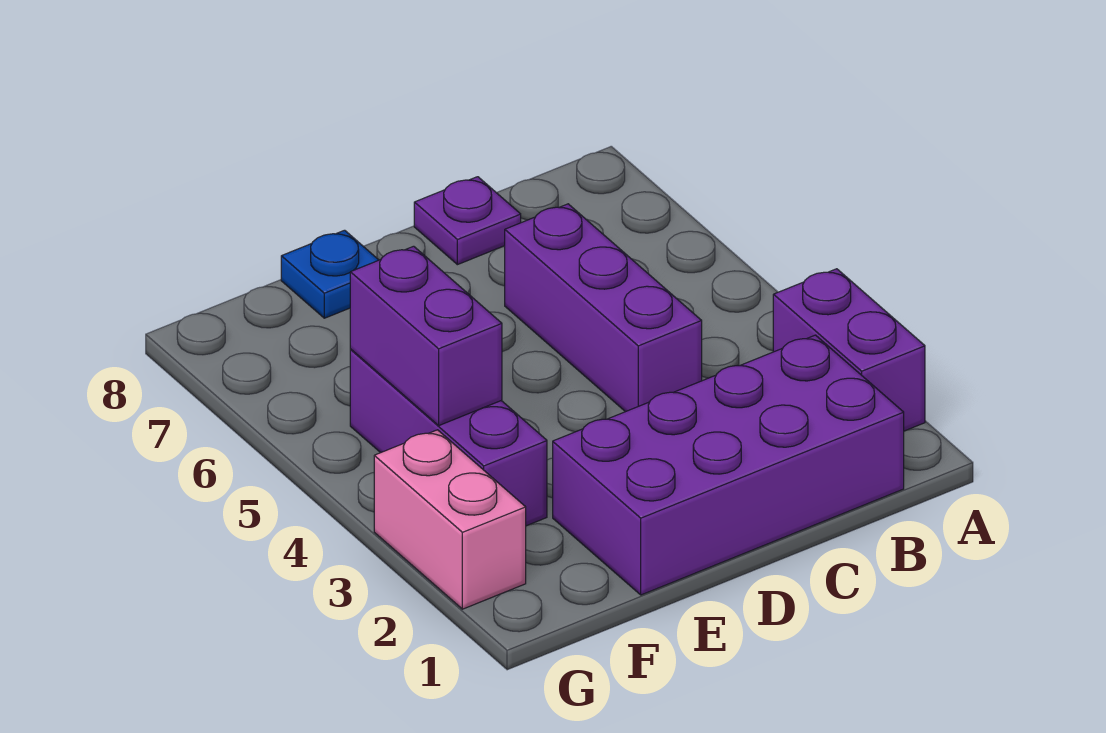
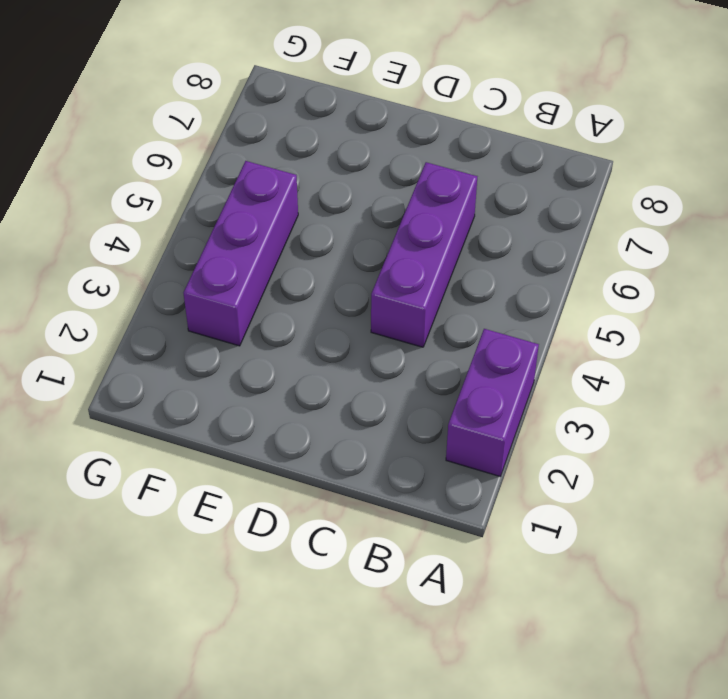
none -> purple 2x4 brick [553,335,904,595]
none -> purple 1x1 plate [414,177,521,265]

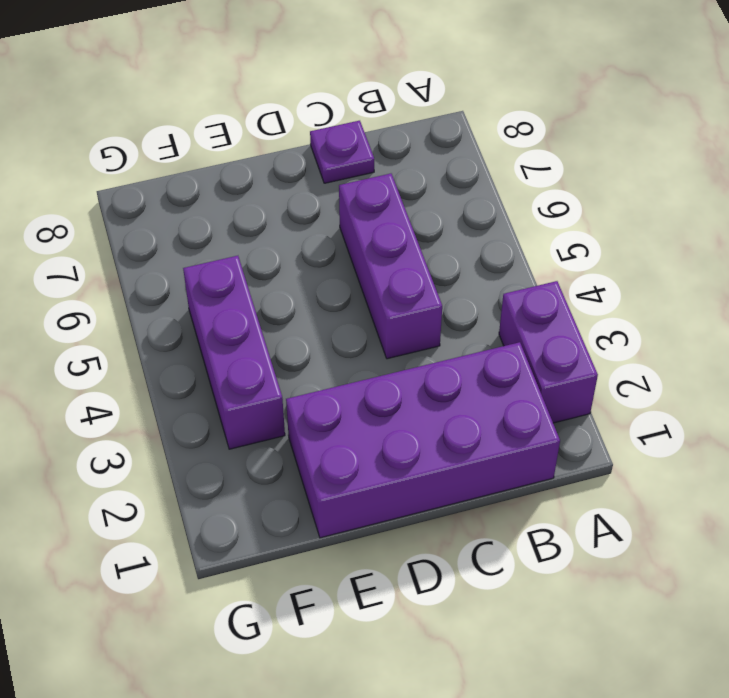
none -> blue 1x1 plate [281,230,378,318]
none -> pink 1x2 brick [374,430,526,609]

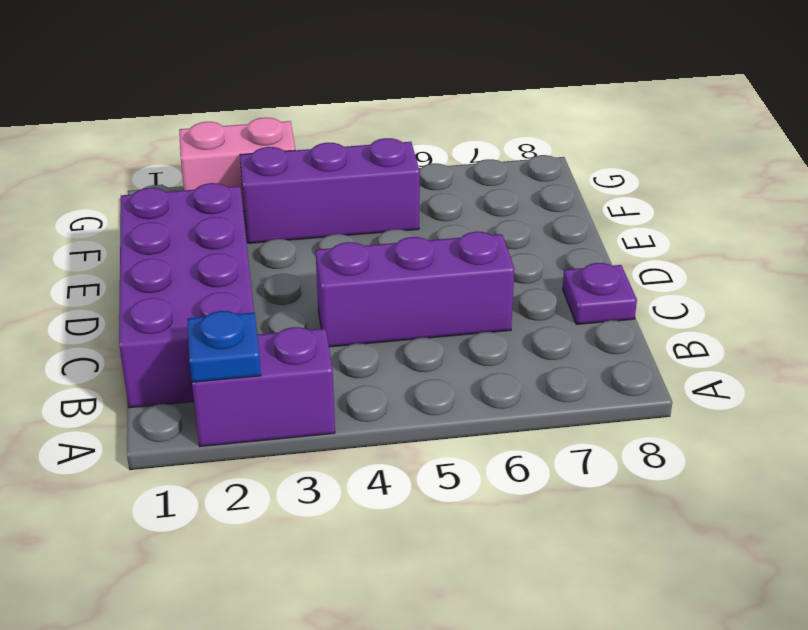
blue 1x1 plate [187,311,261,382] -> blue 1x1 plate moved to [281,230,378,318]
none -> purple 1x2 brick [350,246,502,425]

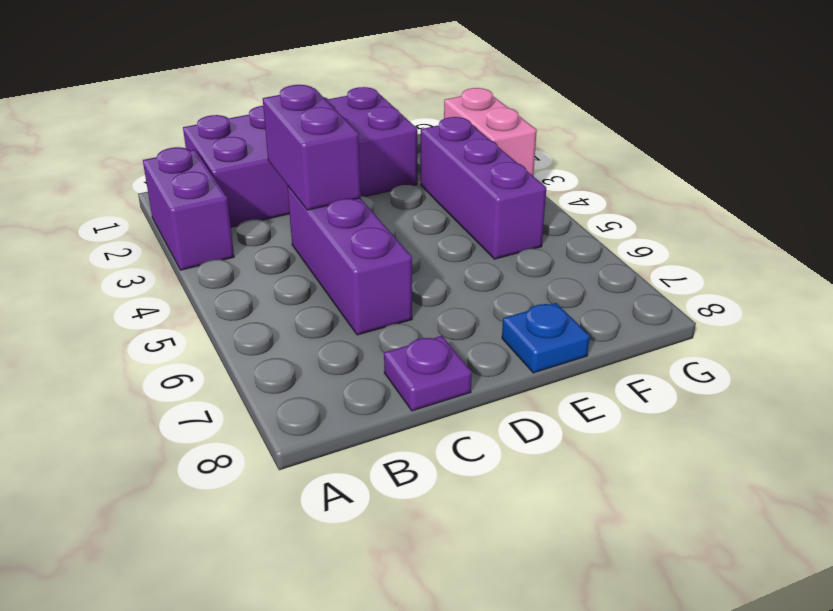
purple 1x2 brick [263,85,361,210] -> purple 1x2 brick moved to [350,246,502,425]

